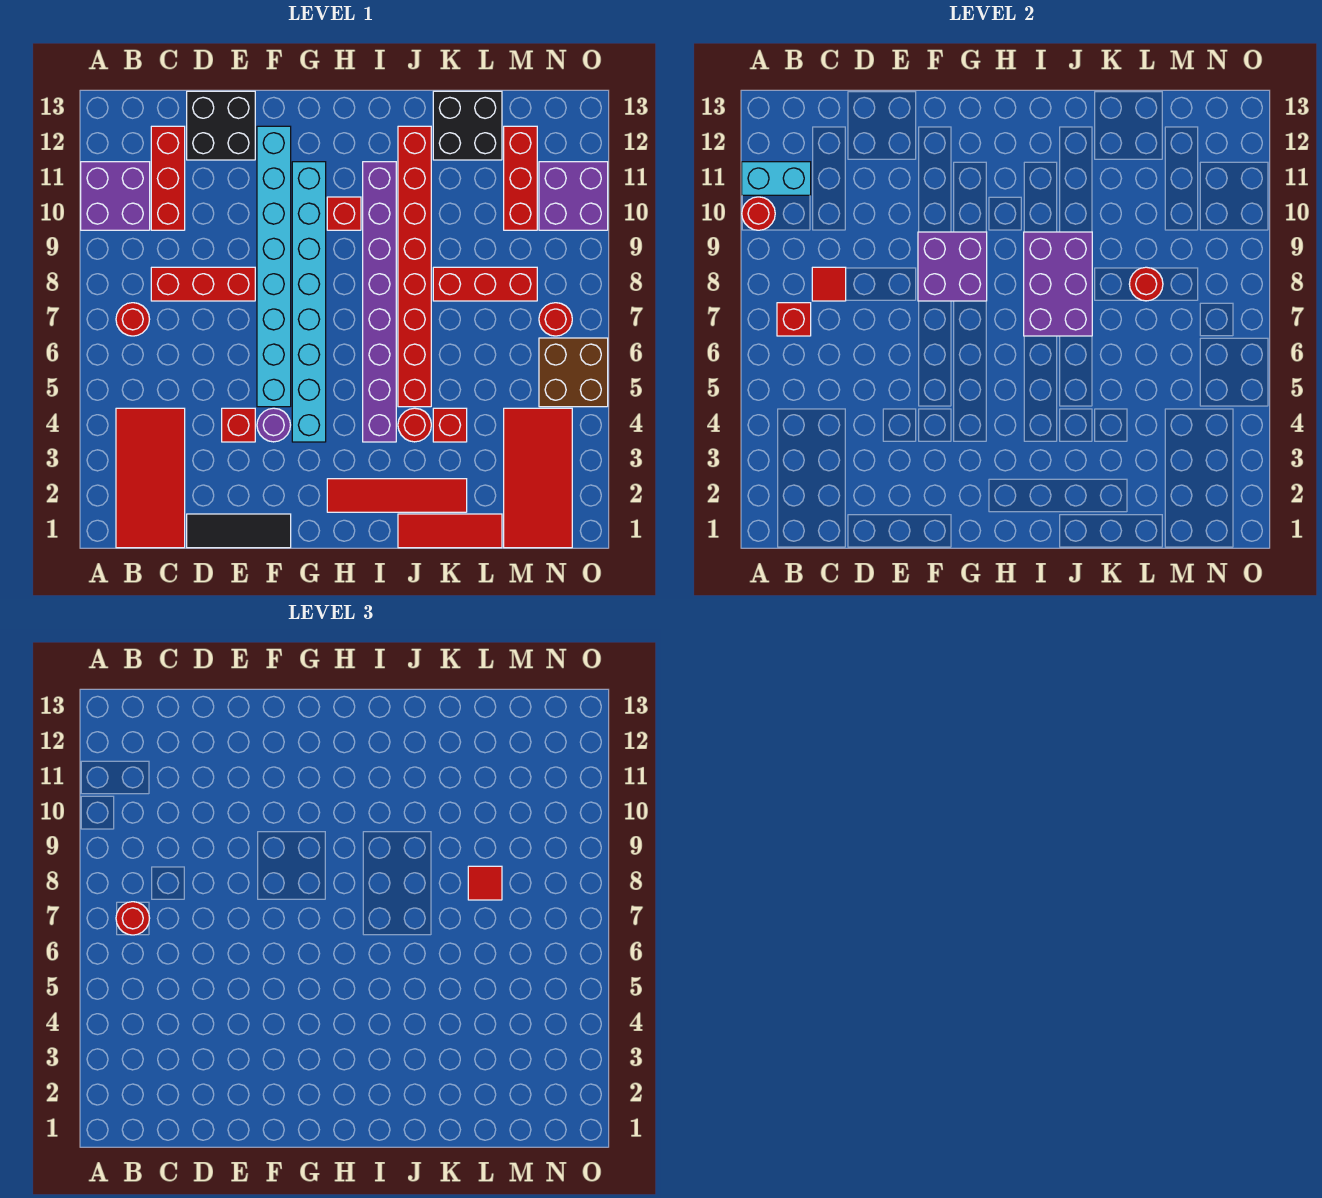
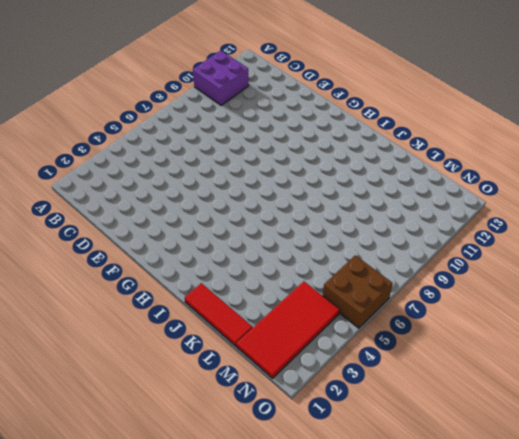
none -> red 2x4 tile [116,408,185,548]
none -> red 1x1 round brick [116,303,150,336]
none -> red 1x3 brick [151,267,255,301]
none -> red 1x3 brick [151,126,185,230]

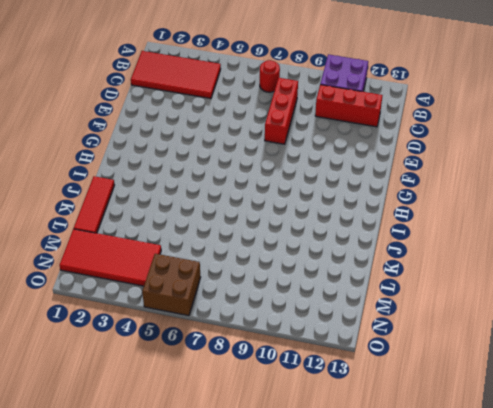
none -> black 1x3 tile [187,514,291,548]
none -> black 2x2 brick [187,91,255,160]
none -> red 1x1 brick [222,408,255,442]
none -> purple 1x1 round brick [257,408,290,442]

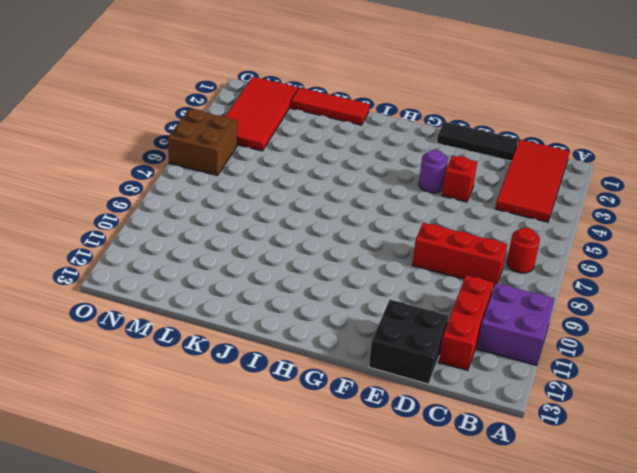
none -> cyan 1x8 brick [257,126,291,407]
none -> cyan 1x8 brick [292,162,326,442]
none -> red 1x4 tile [327,479,467,512]
none -> red 1x1 brick [327,197,361,230]

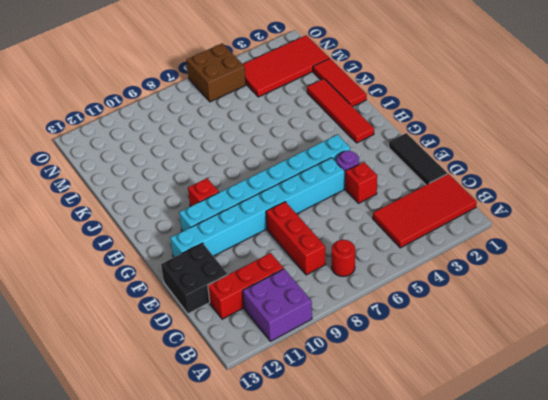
none -> purple 1x8 brick [363,162,396,442]
none -> red 1x1 round brick [398,408,431,442]
none -> red 1x8 brick [398,126,431,407]
none -> red 1x1 brick [433,408,467,442]

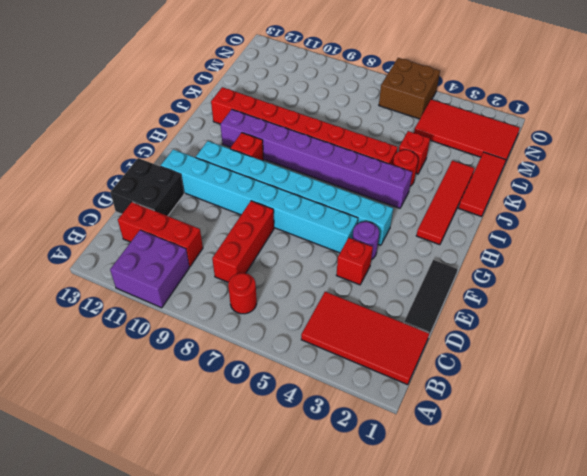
none -> red 1x3 brick [433,267,537,301]
none -> black 2x2 brick [433,91,502,160]
none -> red 1x3 brick [504,126,537,230]
none -> red 1x1 round brick [539,303,572,336]

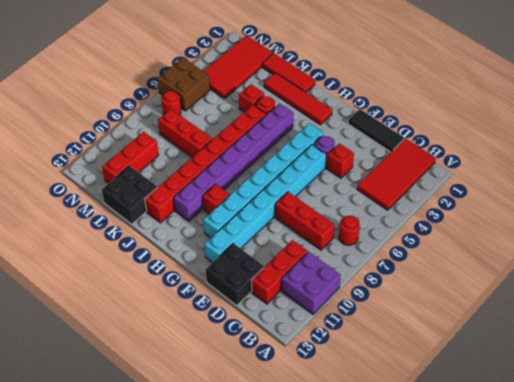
none -> purple 2x2 brick [539,162,608,230]
none -> red 1x1 round brick [742,197,775,230]
none -> cyan 1x2 brick [742,162,811,195]
none -> red 1x1 brick [777,303,811,336]

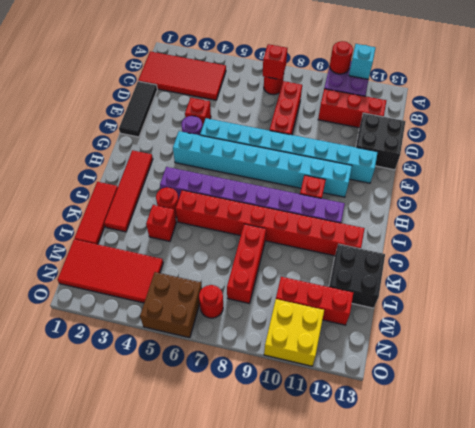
cyan 1x1 brick [349,44,375,79] -> cyan 1x2 brick [742,162,811,195]
yellow 2x2 brick [264,299,324,366] -> purple 2x2 brick [539,162,608,230]
none -> red 1x1 tile [812,267,846,301]
none -> purple 2x2 brick [918,232,987,301]
none -> purple 2x3 brick [1024,232,1092,336]
none -> red 1x1 round brick [1129,267,1163,301]

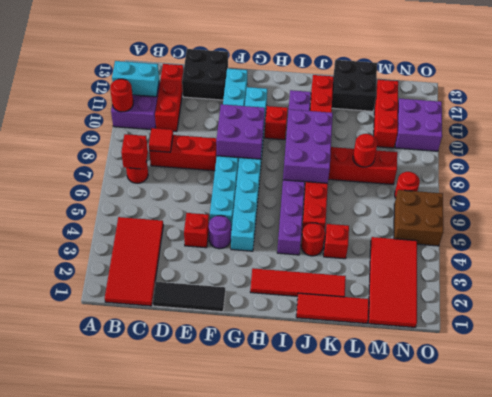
none -> red 1x1 round brick [116,902,150,935]
none -> red 1x1 tile [468,866,502,900]

